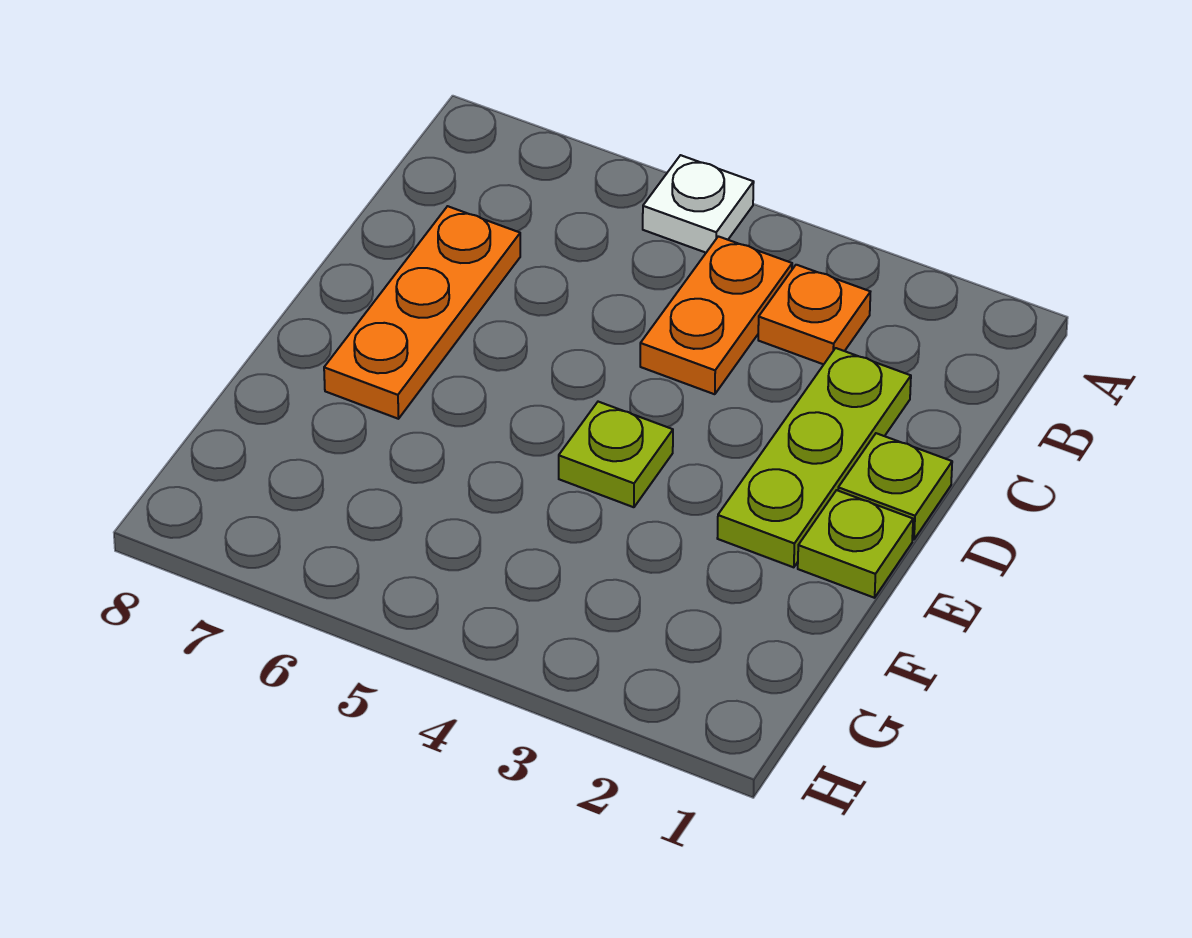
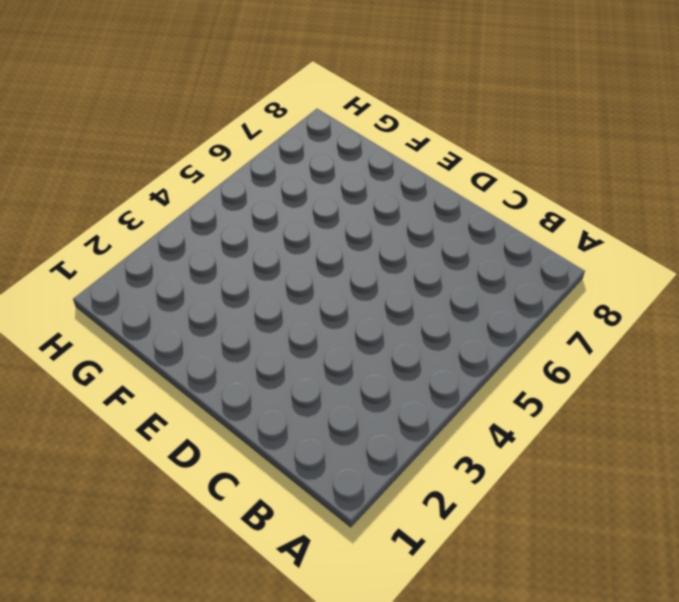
none -> white 1x1 plate [643,155,754,253]
none -> orange 1x1 plate [758,265,870,364]

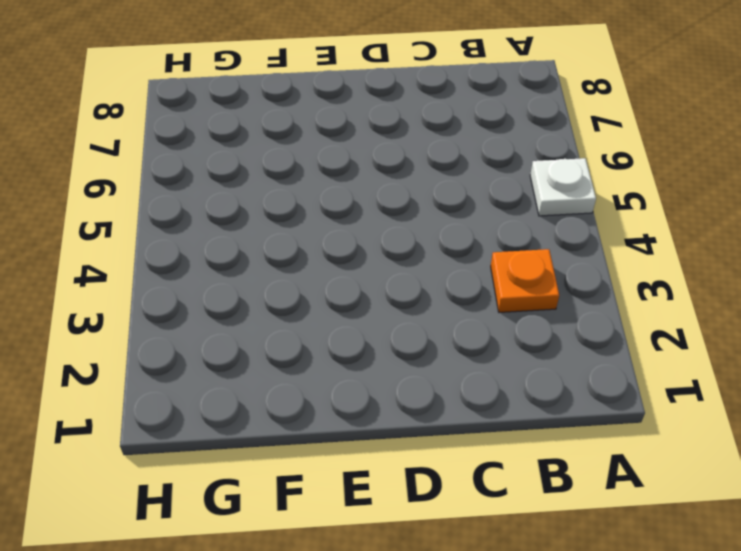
none -> orange 1x2 plate [640,236,792,394]
none -> lime 1x3 plate [717,348,911,567]

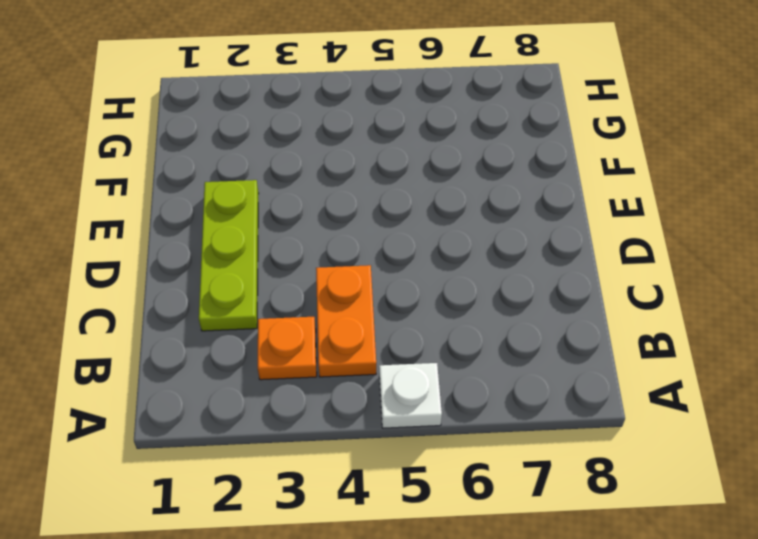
none -> orange 1x3 plate [324,206,520,419]
none -> lime 1x1 plate [838,433,952,540]

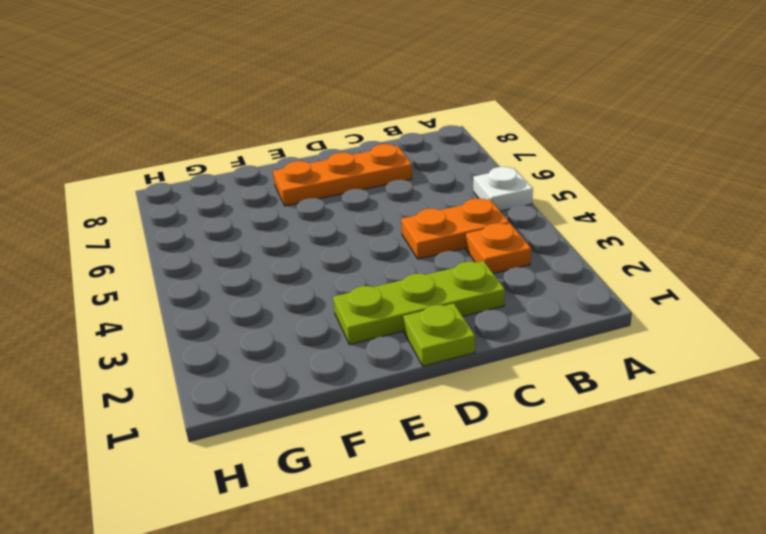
none -> lime 1x1 plate [798,490,913,598]
none -> lime 1x1 plate [559,402,673,507]

